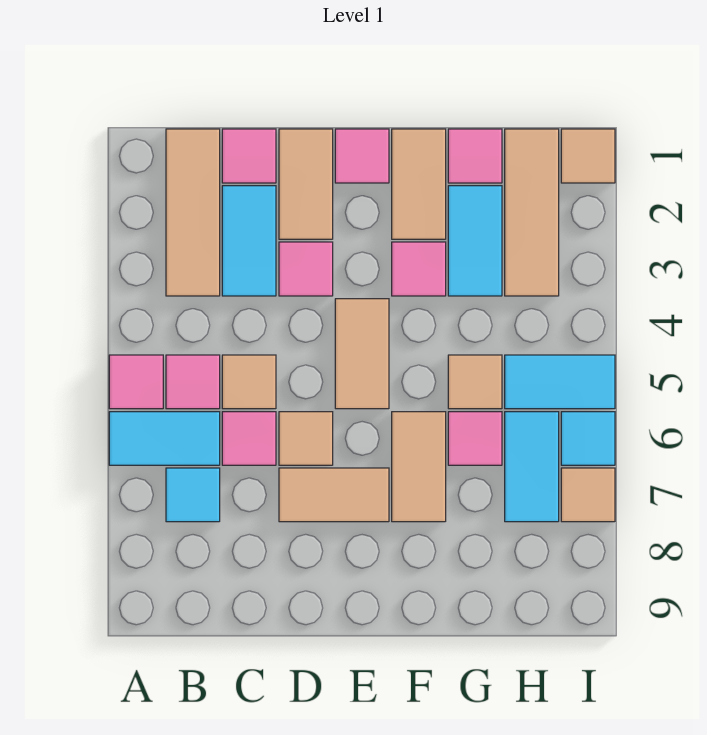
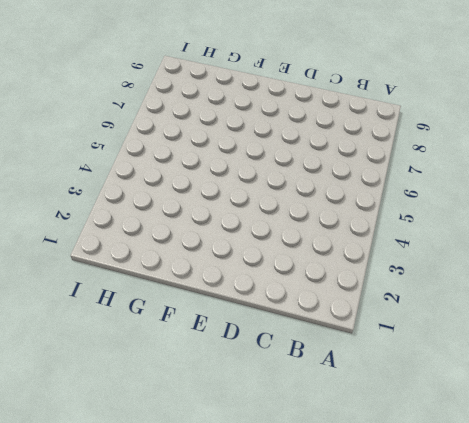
none -> pink 1x1 tile [109,355,163,409]
none -> cyan 1x2 tile [109,412,220,465]
none -> tan 1x3 tile [166,129,220,296]

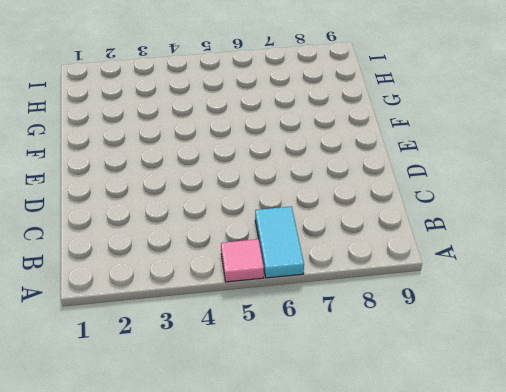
none -> tan 1x3 tile [166,129,220,296]
none -> pink 1x1 tile [166,355,220,409]
none -> cyan 1x1 tile [166,468,220,522]

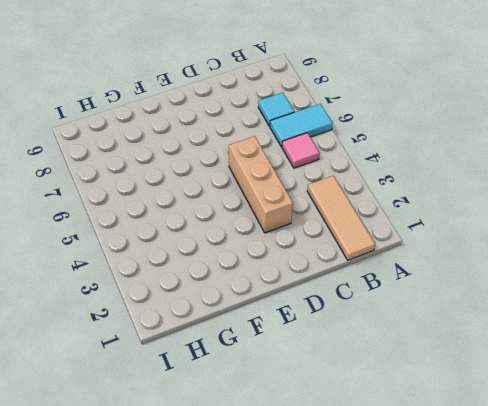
tan 1x3 brick [229,136,293,233] -> pink 1x1 tile [279,242,333,296]
none -> pink 1x1 tile [109,355,163,409]
none -> pink 1x1 tile [222,129,276,183]
none -> cyan 1x2 tile [222,186,276,296]

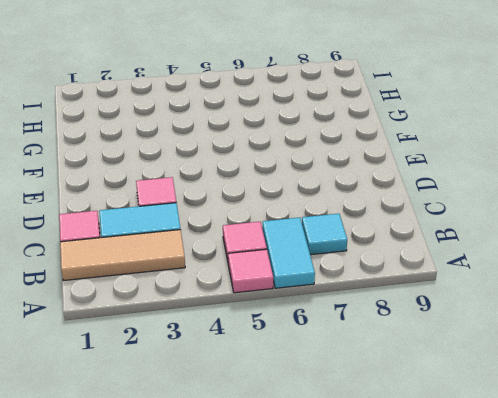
none -> tan 1x1 tile [222,355,276,409]
none -> pink 1x1 tile [222,412,276,465]
none -> tan 1x2 tile [279,129,333,239]

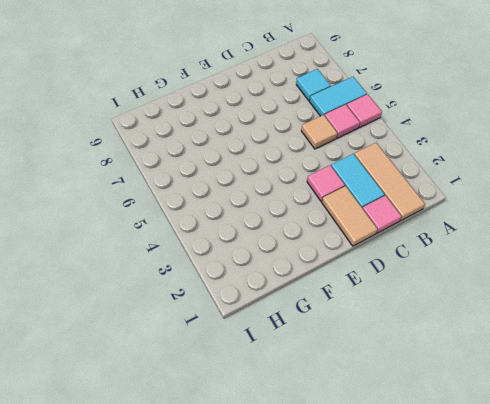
none -> pink 1x1 tile [222,412,276,465]
none -> tan 1x1 tile [279,412,333,465]
none -> tan 1x2 tile [279,468,389,522]

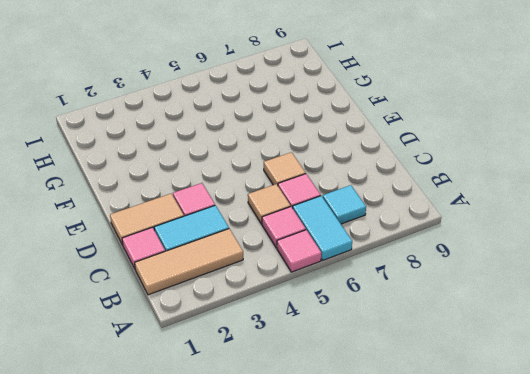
none -> tan 1x2 tile [279,468,389,522]
none -> pink 1x1 tile [335,129,389,183]
none -> tan 1x2 tile [335,299,389,409]

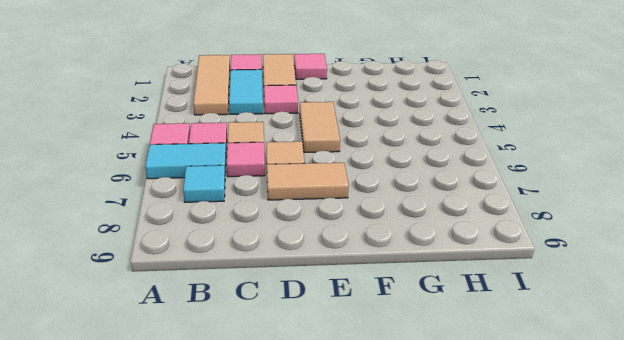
none -> tan 1x2 tile [392,129,446,239]
none -> pink 1x1 tile [392,242,446,296]
none -> tan 1x2 tile [392,412,446,522]

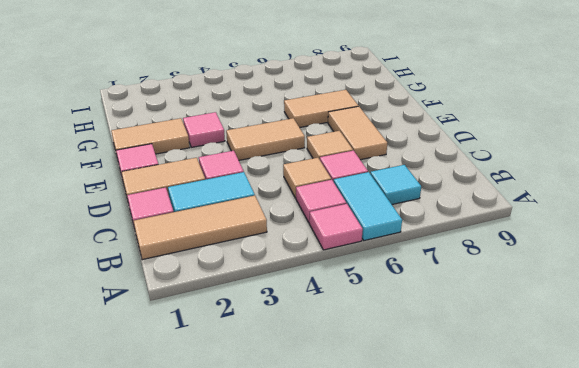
none -> pink 1x1 tile [448,129,502,183]
none -> cyan 1x2 tile [448,186,502,296]
none -> tan 1x1 tile [448,355,502,409]

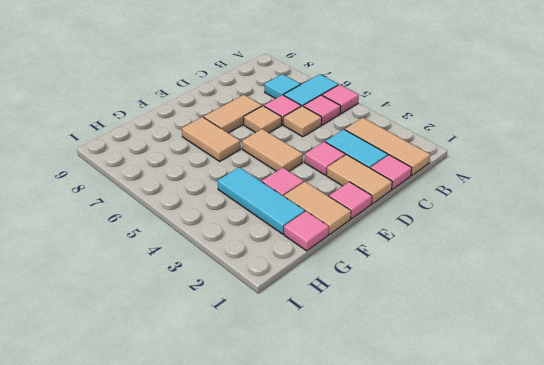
cyan 1x3 tile [218,167,305,234] -> cyan 1x2 tile [448,186,502,296]
none -> tan 1x1 tile [448,355,502,409]
none -> pink 1x1 tile [448,412,502,465]
none -> tan 1x3 tile [505,129,559,296]

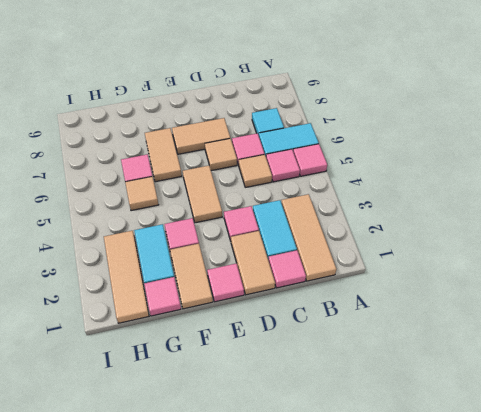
none -> cyan 1x2 tile [505,355,615,409]
none -> cyan 1x2 tile [505,412,559,522]
none -> tan 1x1 tile [561,129,615,183]

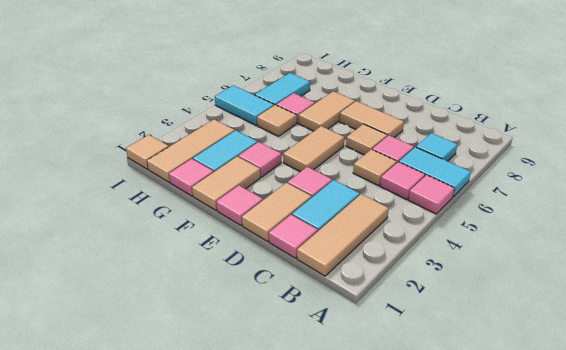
none -> cyan 1x1 tile [561,412,615,465]
none -> tan 1x1 tile [561,468,615,522]

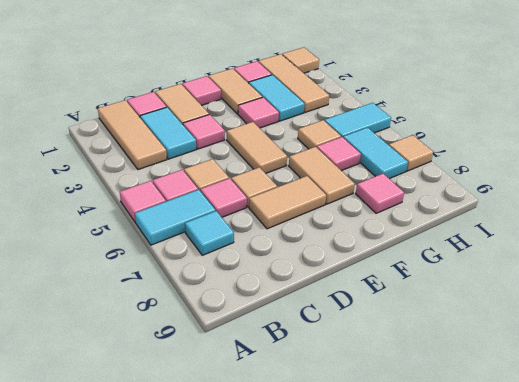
pink 1x1 tile [356,174,404,213] -> none
none -> cyan 1x1 tile [561,412,615,465]

